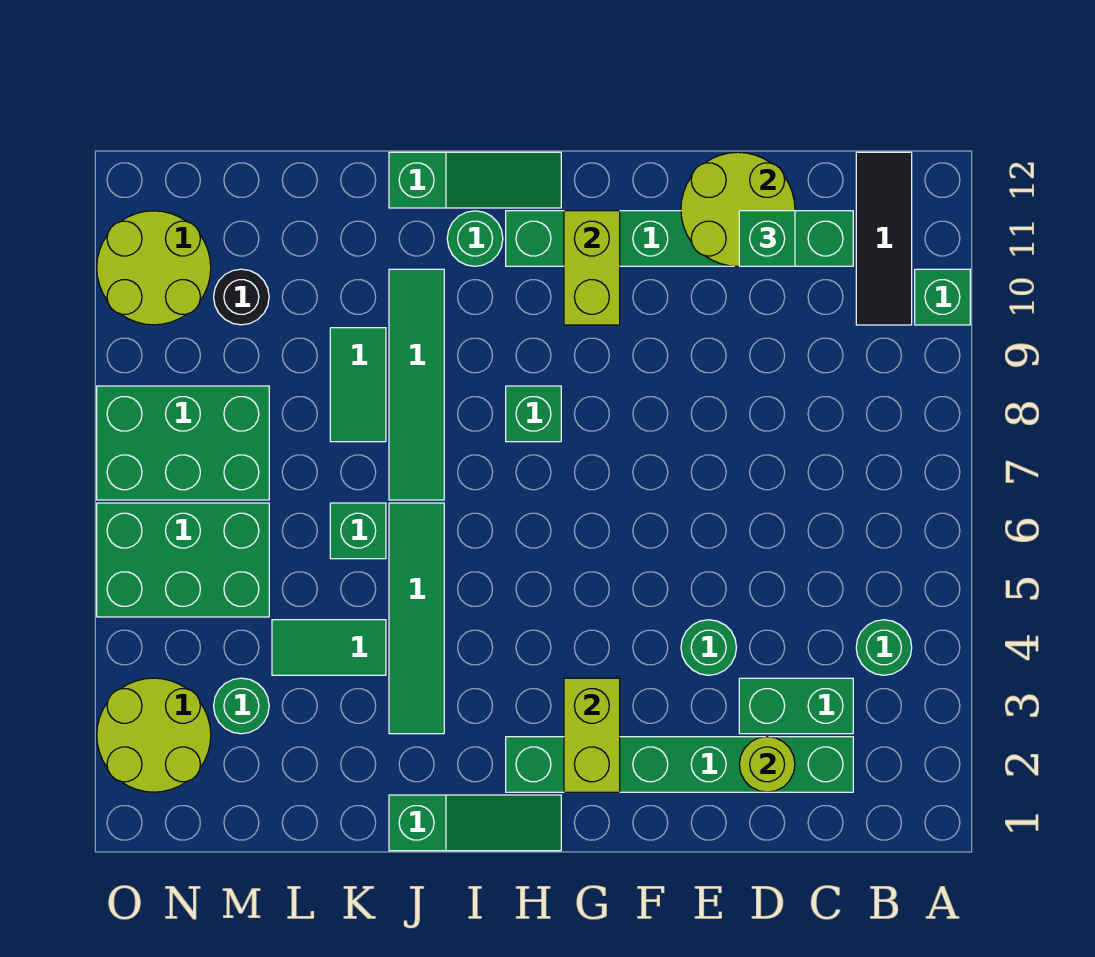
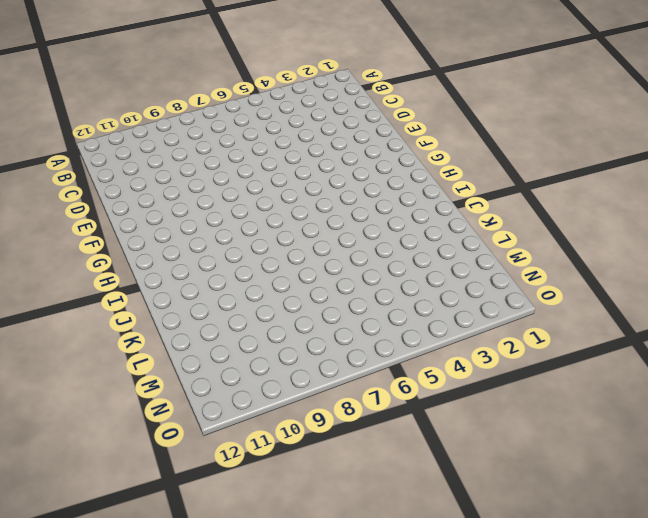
none -> green 1x1 brick [915,269,970,325]
none -> green 1x1 round brick [856,620,912,675]
none -> black 1x3 tile [856,152,912,325]

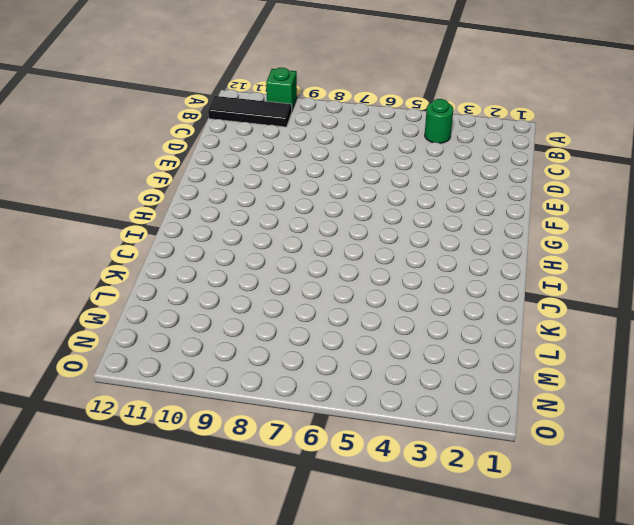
none -> green 1x6 brick [506,737,853,792]
none -> green 1x2 brick [739,678,853,734]
none -> green 1x6 brick [506,211,853,266]

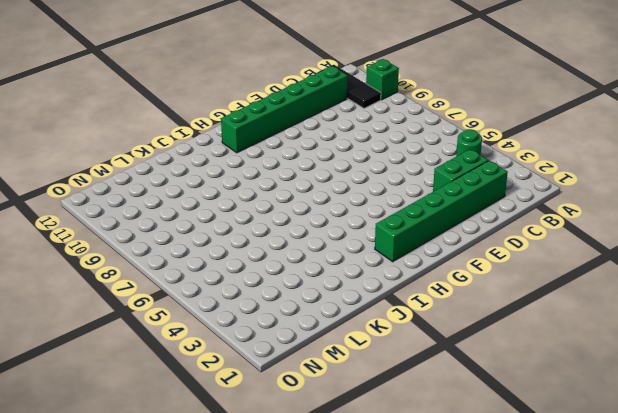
none -> green 1x1 round brick [681,620,736,675]
none -> green 1x3 slope [389,795,561,851]
none -> green 1x1 brick [506,386,561,442]

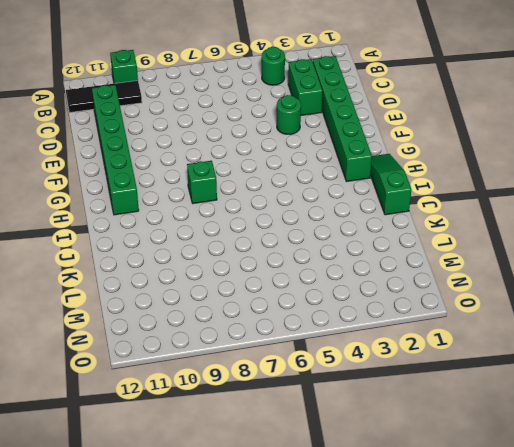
none -> green 1x3 slope [389,152,561,208]
none -> green 1x1 round brick [447,211,503,266]
none -> green 1x4 tile [389,503,444,734]

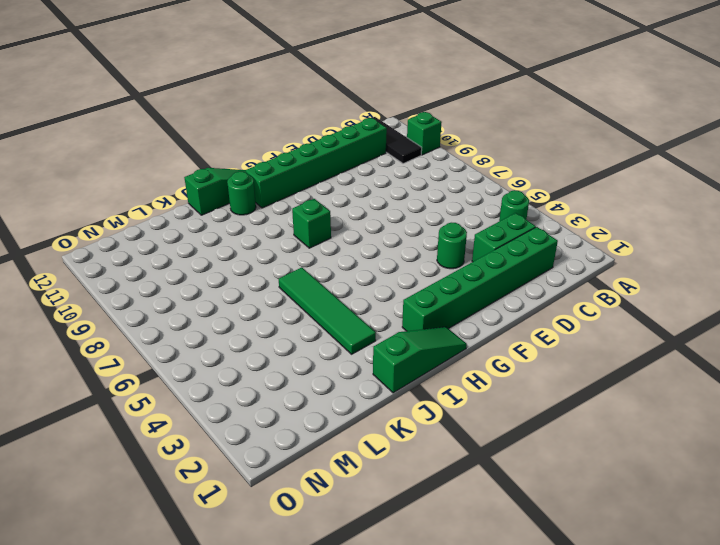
none -> green 1x4 tile [389,269,444,500]
none -> green 1x2 tile [272,620,386,675]
none -> green 1x1 brick [330,503,386,559]

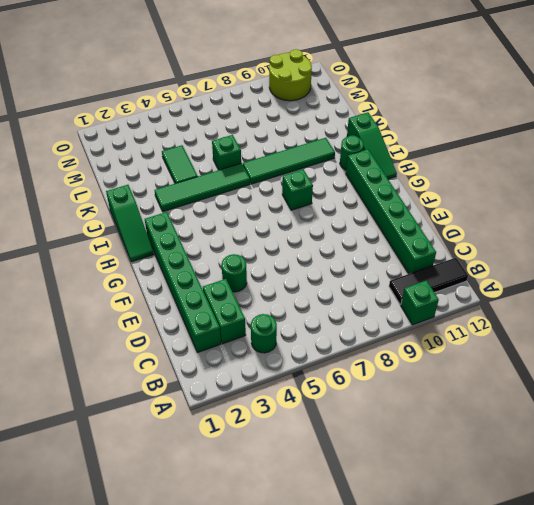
none -> green 1x2 tile [330,328,386,442]
none -> green 1x1 round brick [214,678,269,734]
none -> green 2x3 brick [97,503,269,617]

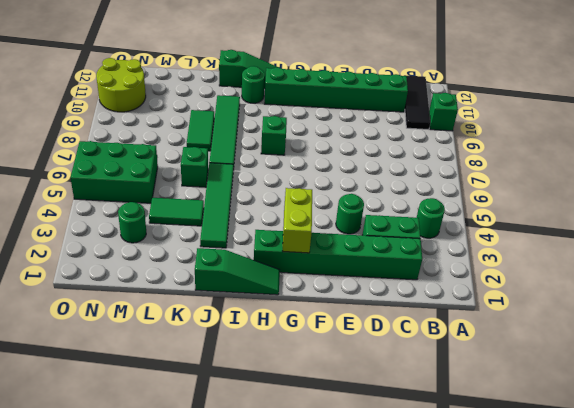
none -> green 2x3 brick [97,386,269,500]
none -> black 1x1 round brick [214,269,269,325]
none -> lime 2x2 round brick [97,678,211,792]

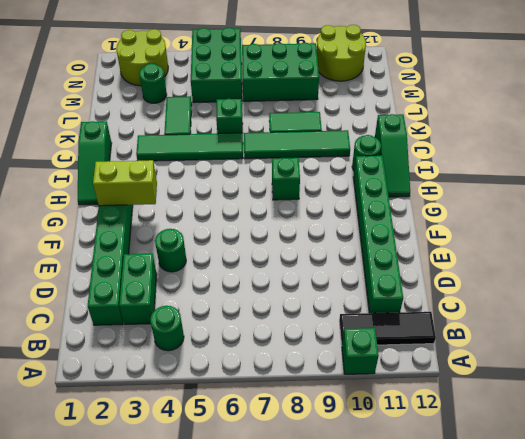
green 2x3 brick [242,43,319,101] -> green 2x3 brick turned to [97,386,269,500]
none -> black 1x1 round brick [214,269,269,325]
none -> lime 1x1 round brick [739,737,795,792]
none -> lime 2x2 round brick [681,152,795,266]

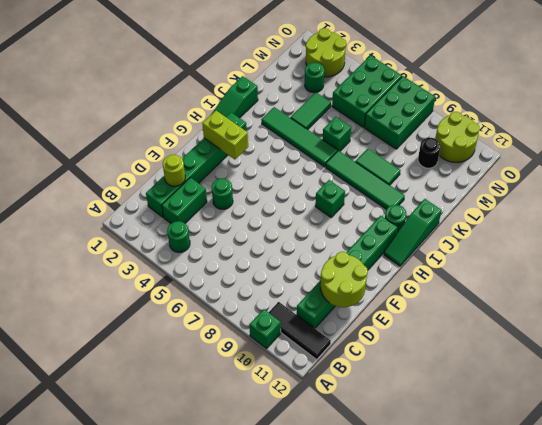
none -> lime 1x2 brick [564,211,620,325]
none -> green 1x1 brick [739,211,795,266]

